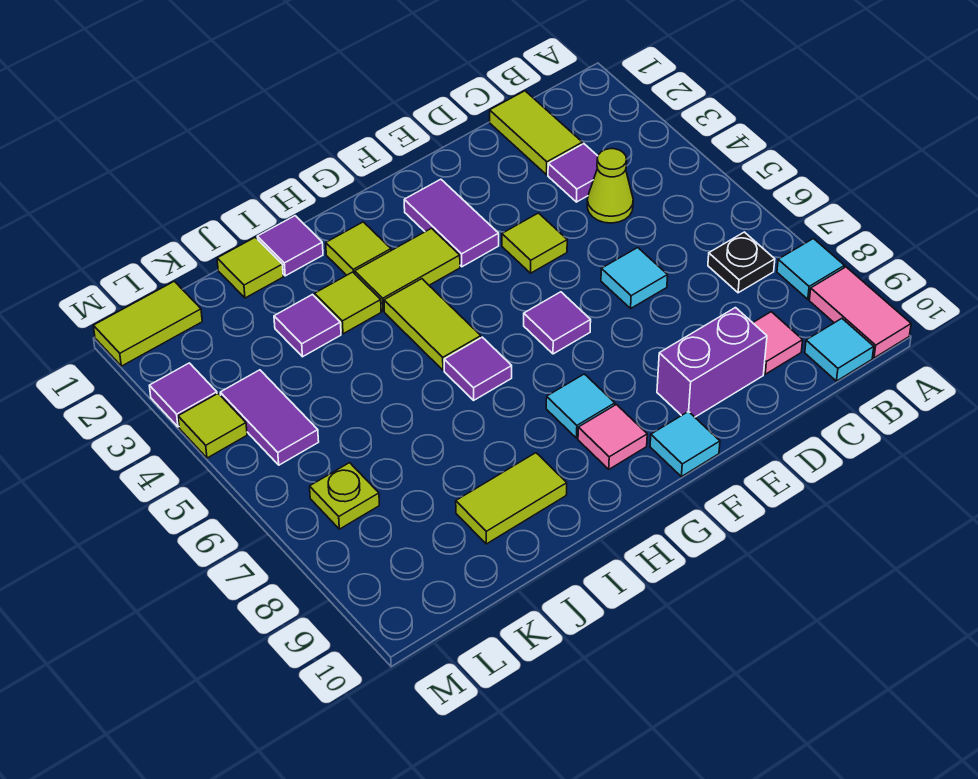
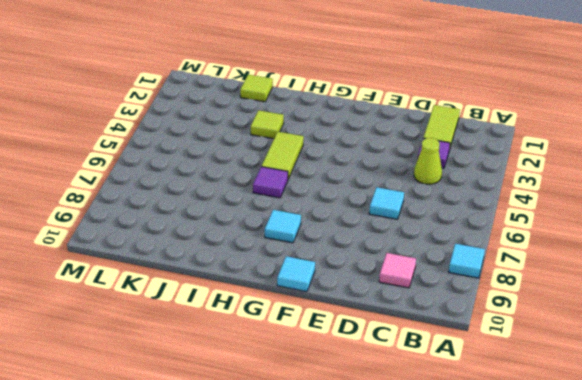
none -> pink 1x2 tile [809,267,911,358]
none -> black 1x1 plate [708,232,775,293]
none -> cyan 1x1 tile [805,319,874,381]
none -> purple 1x2 brick [657,308,767,417]

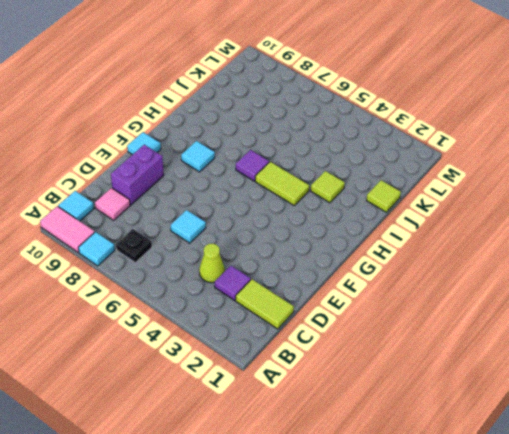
none -> lime 1x1 tile [502,213,567,273]
none -> purple 1x2 tile [404,179,499,267]
none -> purple 1x1 tile [524,292,591,354]
none -> lime 1x2 tile [355,228,460,311]

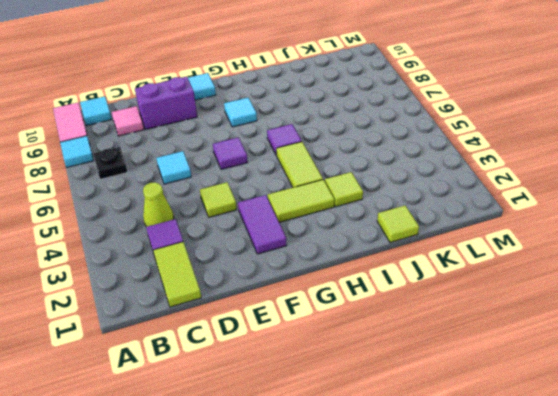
none -> pink 1x1 tile [578,405,647,469]
none -> lime 1x1 tile [326,222,391,275]
none -> purple 1x1 tile [257,216,323,276]
none -> lime 1x2 tile [456,453,567,544]

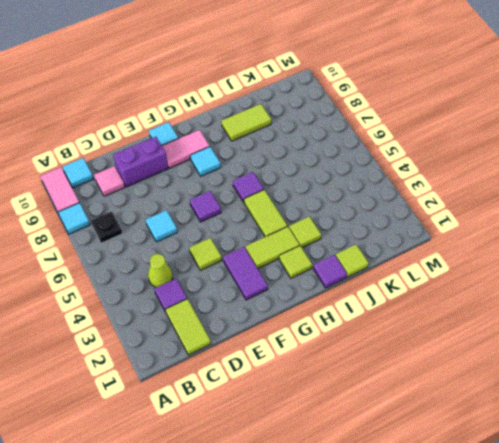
pink 1x2 tile [162,130,210,168] -> pink 1x1 tile [578,405,647,469]
none -> purple 1x1 tile [274,295,341,357]
none -> lime 1x2 tile [93,281,202,366]
none -> purple 1x2 tile [220,370,319,465]
none -> lime 1x1 plate [310,463,379,529]

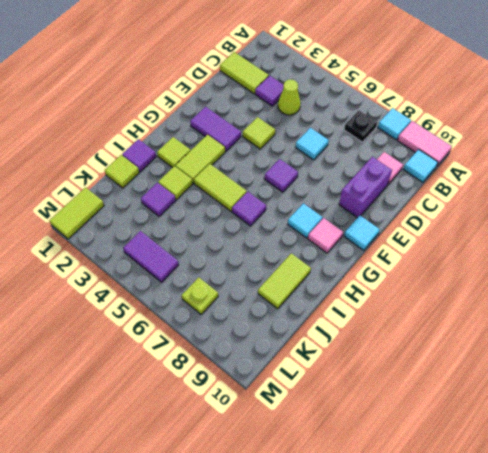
none -> purple 1x1 tile [149,363,217,427]
none -> lime 1x1 tile [178,394,247,458]

